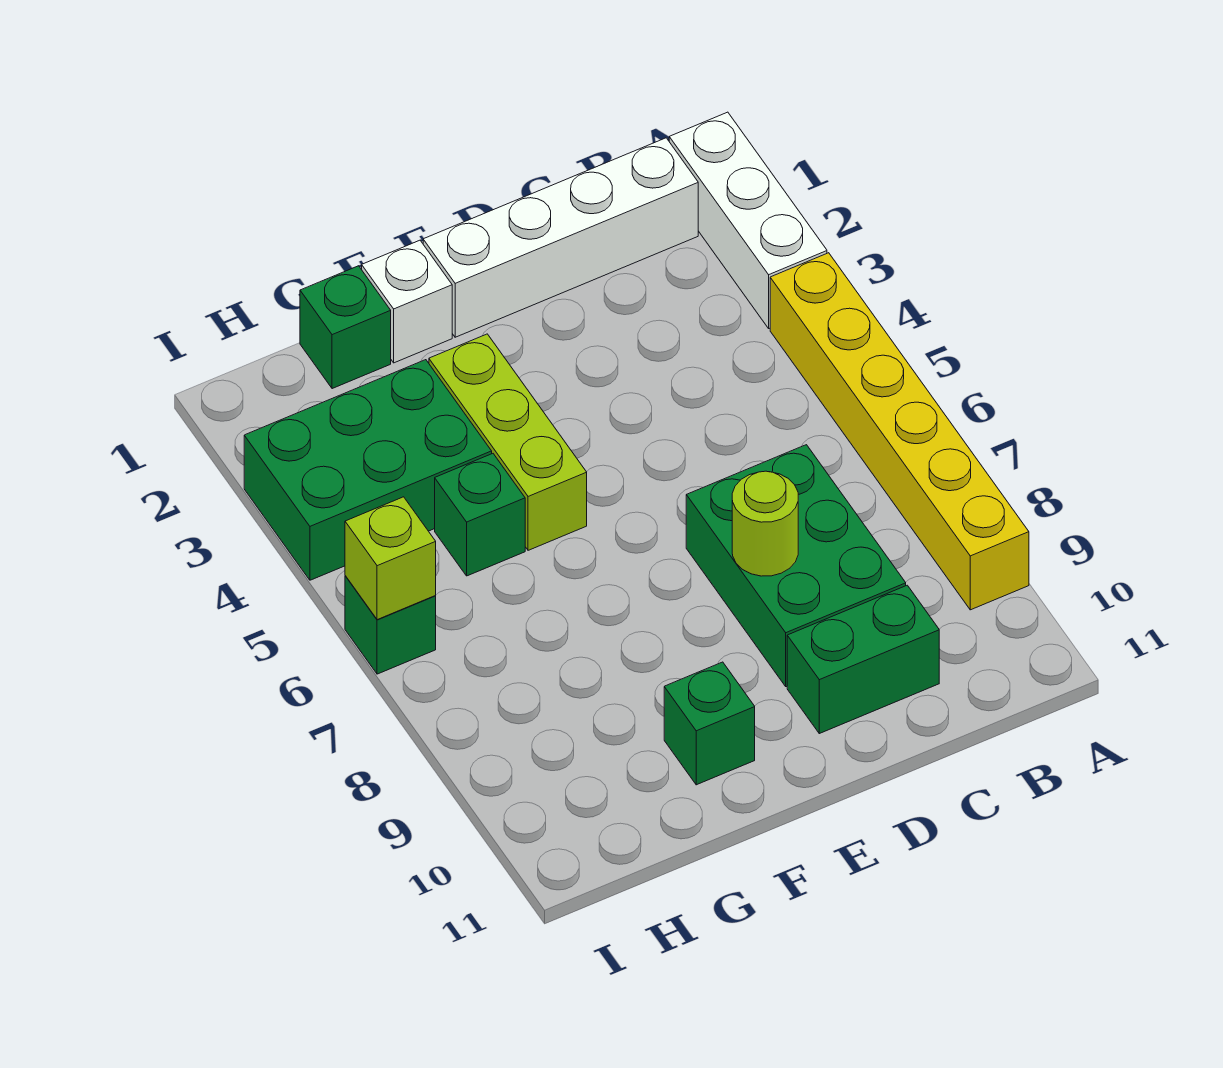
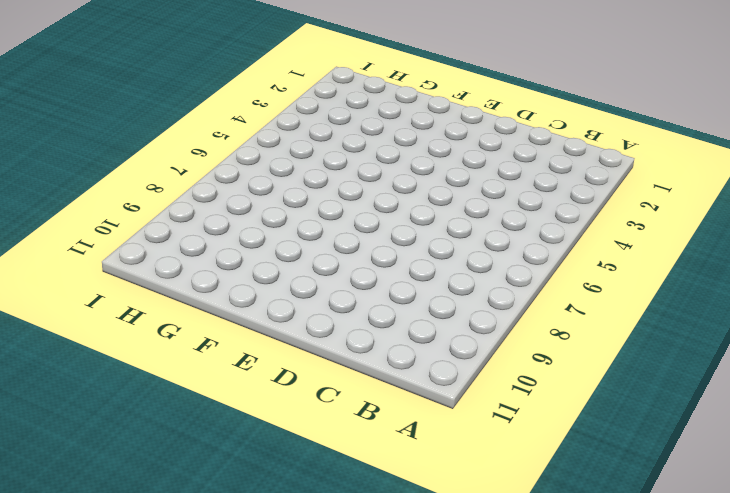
none -> white 1x3 brick [669,112,827,328]
none -> yellow 1x6 brick [770,253,1029,610]
none -> white 1x4 brick [423,138,698,337]

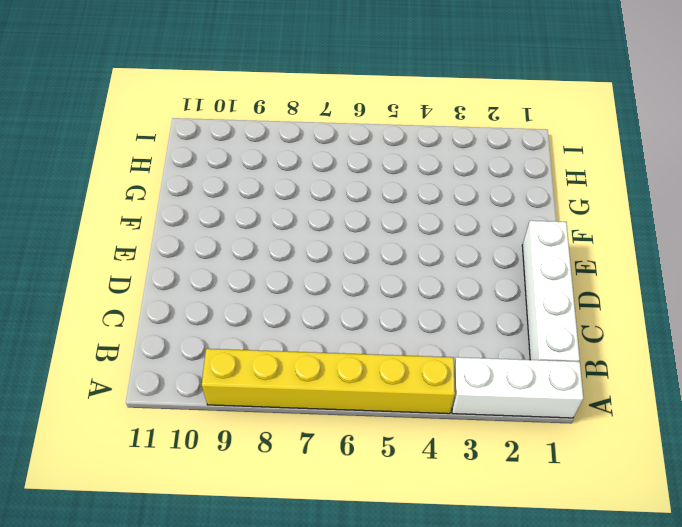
none -> green 2x3 brick [686,445,906,687]
none -> green 1x2 brick [787,585,939,734]
none -> white 1x1 brick [362,240,452,363]

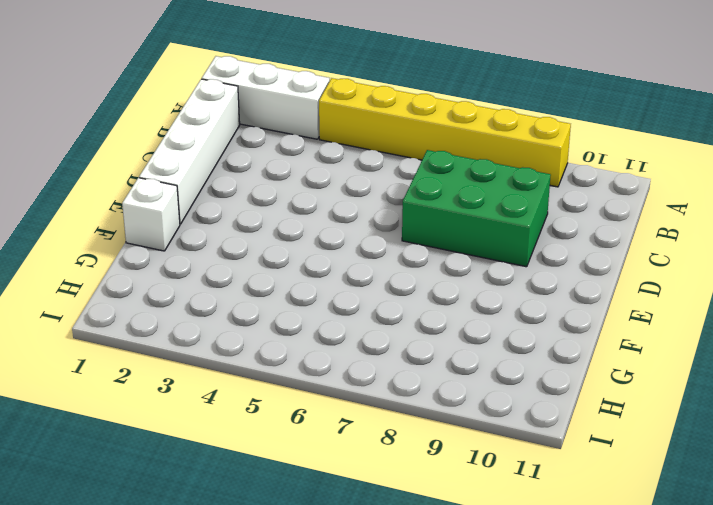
none -> green 1x2 brick [787,585,939,734]
none -> lime 1x3 brick [429,334,587,550]
none -> green 1x1 brick [664,662,755,785]

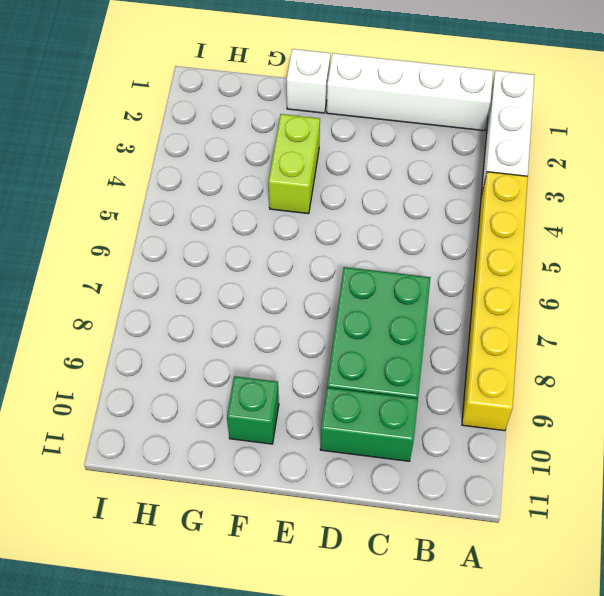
lime 1x2 brick [268,114,320,214] -> lime 1x3 brick [429,334,587,550]
none -> green 1x1 brick [300,266,391,389]
none -> green 2x3 brick [244,360,492,580]
none -> green 1x1 brick [435,454,525,576]

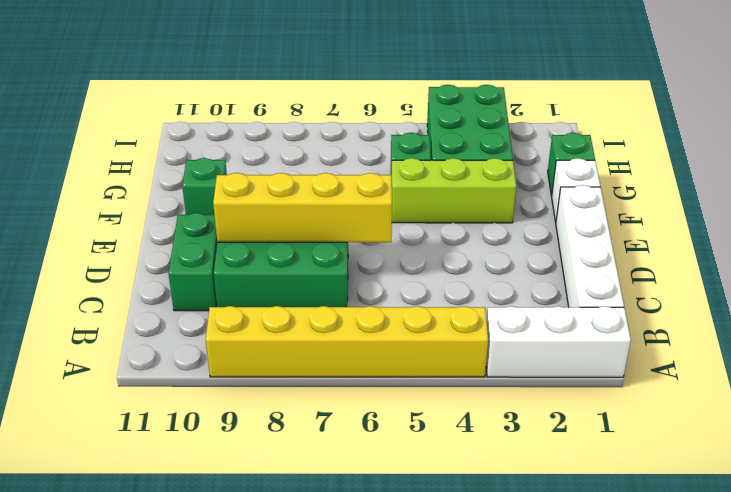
yellow 1x4 brick [213,173,392,242] -> lime 1x1 round brick [732,471,798,576]
none -> green 1x1 brick [345,576,436,674]
none -> lime 1x1 brick [345,497,436,620]

